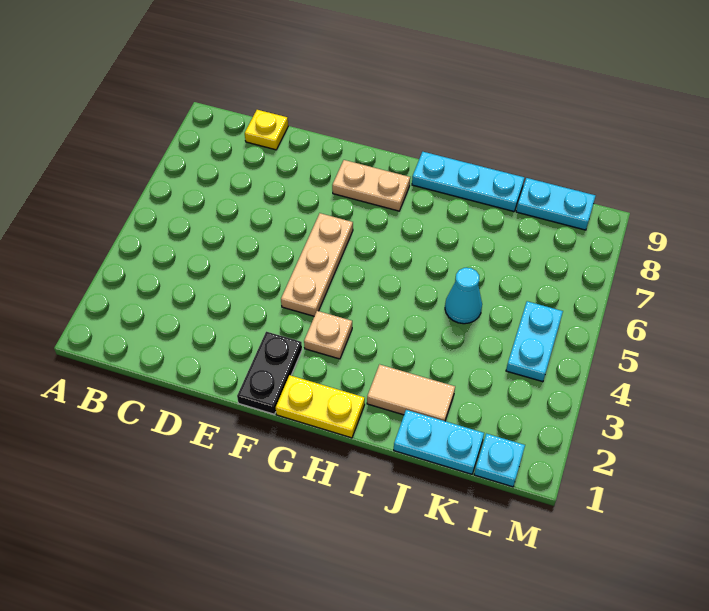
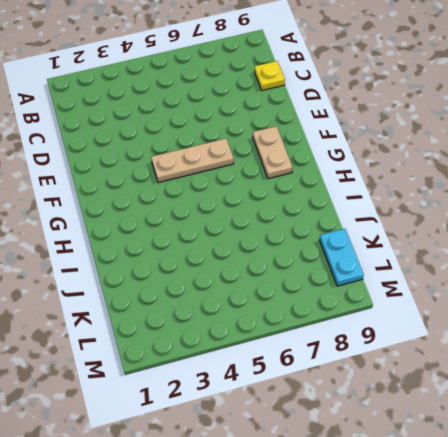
none -> black 1x2 plate [237,332,302,414]
none -> yellow 1x2 plate [276,375,365,438]
none -> tan 1x1 plate [304,311,352,359]

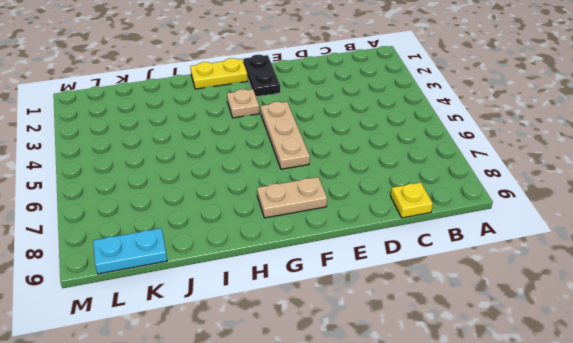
none -> cyan 1x3 plate [412,152,524,211]
none -> tan 1x2 tile [367,364,455,421]
none -> cyan 1x2 plate [394,410,484,474]

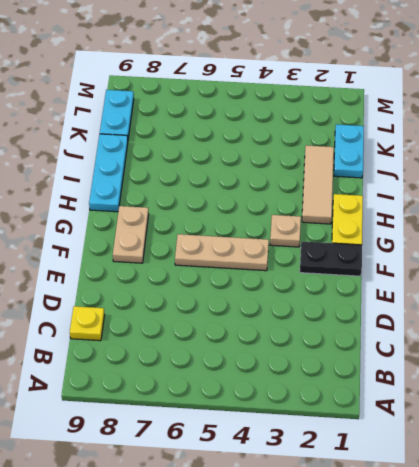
tan 1x3 tile [302,145,334,224] -> tan 1x2 tile [367,364,455,421]
none -> cyan 1x1 cone [445,268,482,324]
none -> cyan 1x1 plate [474,434,525,487]
none -> cyan 1x2 plate [506,301,563,382]

